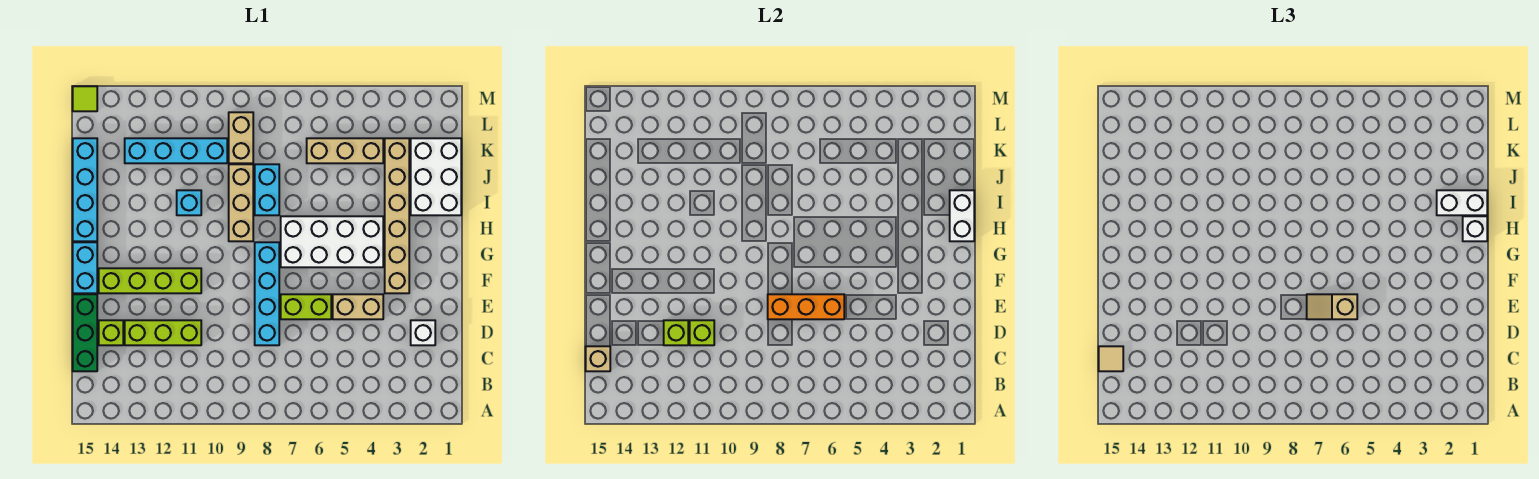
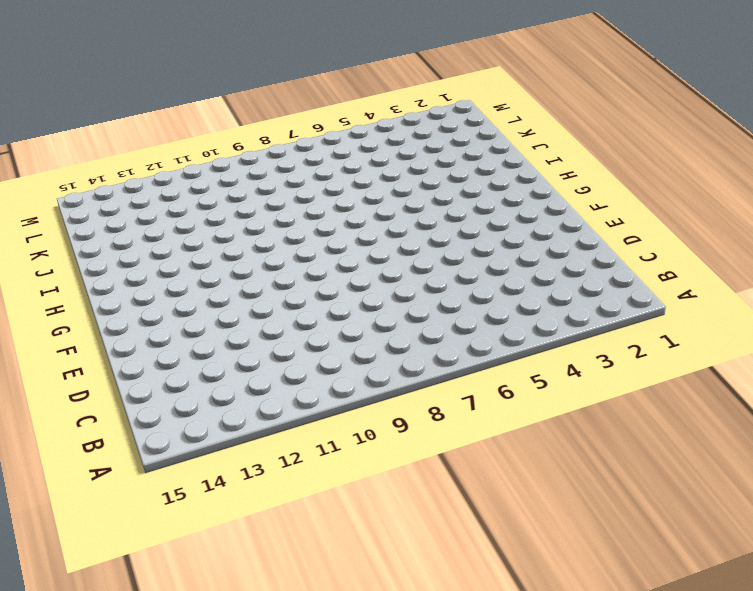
none -> green 1x3 brick [73,294,97,371]
none -> white 1x1 brick [411,320,435,345]
none -> cyan 1x4 brick [255,242,279,345]

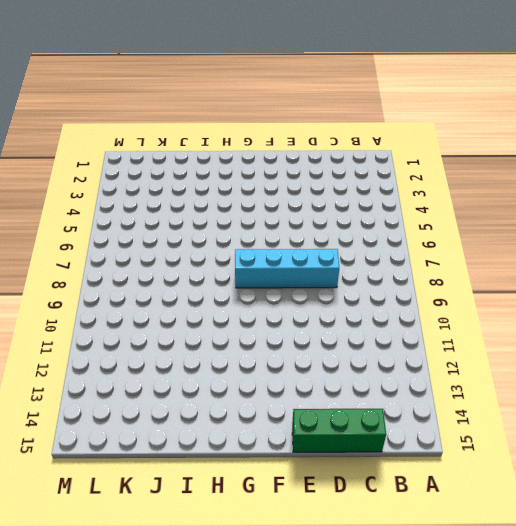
none -> white 1x1 brick [411,320,435,345]
none -> lime 1x3 brick [125,320,201,345]
none -> lime 1x1 brick [99,320,123,345]

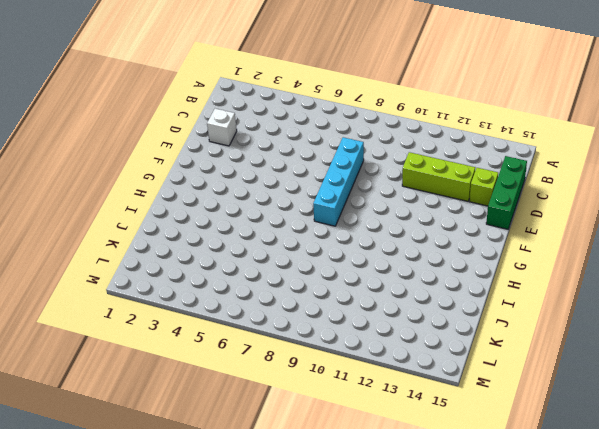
none -> tan 1x2 brick [333,294,383,319]
none -> lime 1x2 brick [281,294,331,319]
none -> tan 1x6 brick [385,138,409,293]

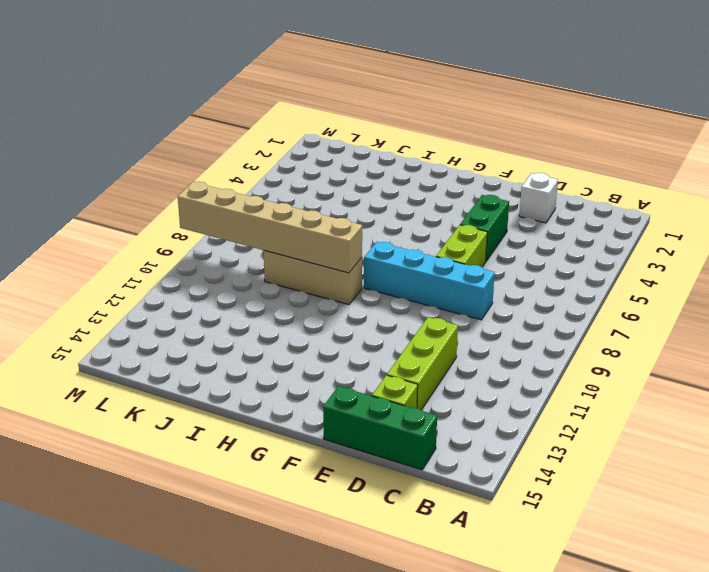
green 1x2 brick [460,195,509,261] -> tan 1x2 brick [333,294,383,319]
tan 1x6 brick [178,182,362,273] -> tan 1x6 brick moved to [385,138,409,293]
none -> lime 1x4 brick [99,268,201,293]
none -> cyan 1x2 brick [73,242,97,293]
none -> white 2x4 brick [281,216,383,267]

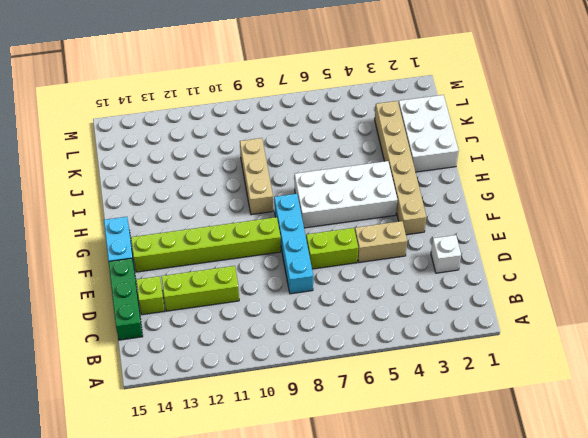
lime 1x6 brick [131,217,281,272] -> lime 1x4 brick [99,268,201,293]
none -> cyan 1x4 brick [73,138,97,241]
none -> cyan 1x2 brick [255,164,279,215]
none -> cyan 1x1 brick [177,190,201,215]

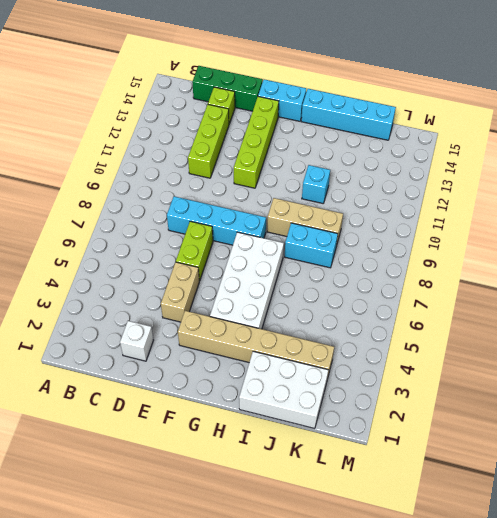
none -> tan 1x3 brick [307,138,383,163]
none -> tan 1x2 brick [229,112,253,163]
none -> cyan 1x4 brick [125,138,227,163]

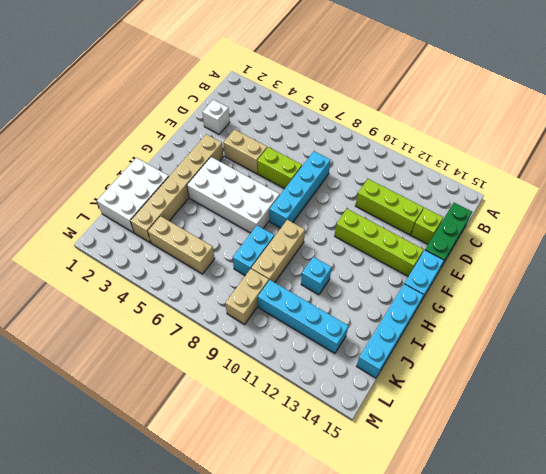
none -> lime 1x1 tile [73,86,97,111]
none -> tan 1x1 brick [586,346,610,371]
none -> lime 1x1 brick [690,320,714,345]

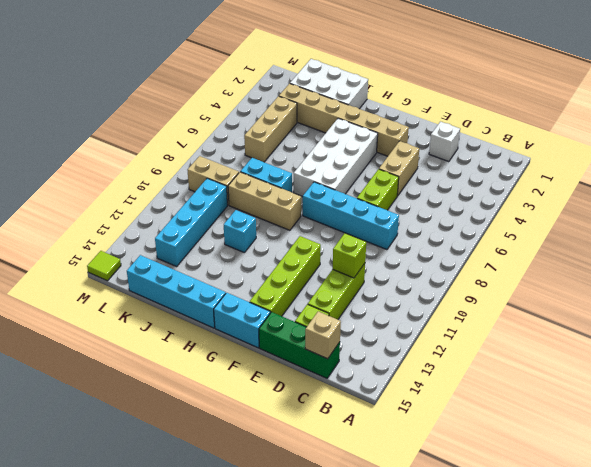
none -> lime 1x1 brick [664,320,688,345]
none -> orange 1x3 brick [768,294,844,319]
none -> white 1x2 brick [950,190,974,241]

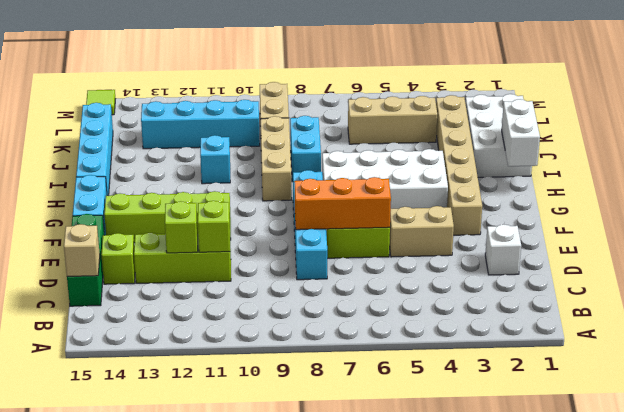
none -> tan 1x1 tile [1099,346,1123,371]
none -> tan 1x2 slope [1307,294,1357,319]
none -> white 1x1 brick [1463,216,1487,241]

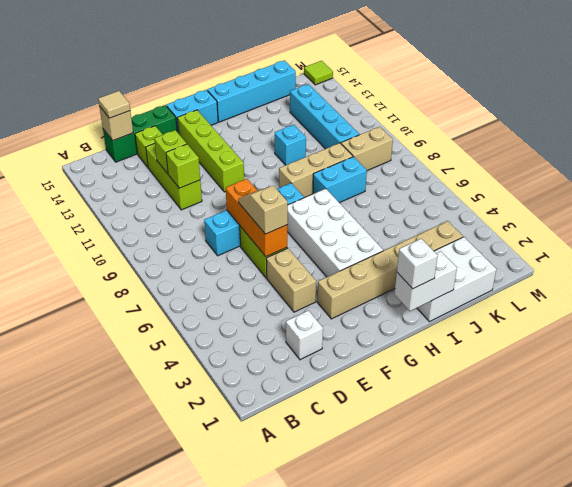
none -> tan 1x3 brick [307,138,383,163]
none -> white 1x2 brick [1437,190,1487,215]

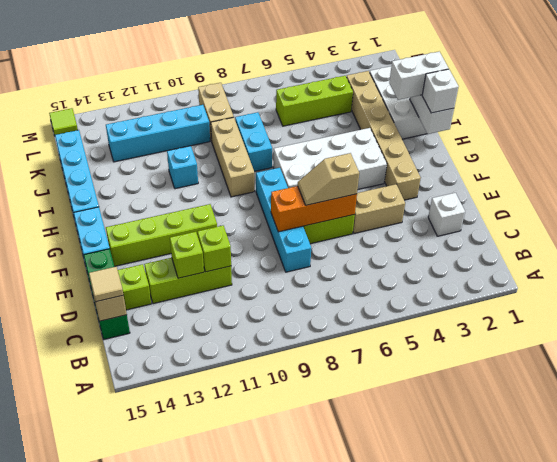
lime 1x3 brick [276,76,353,126] -> tan 1x3 brick [307,138,383,163]

